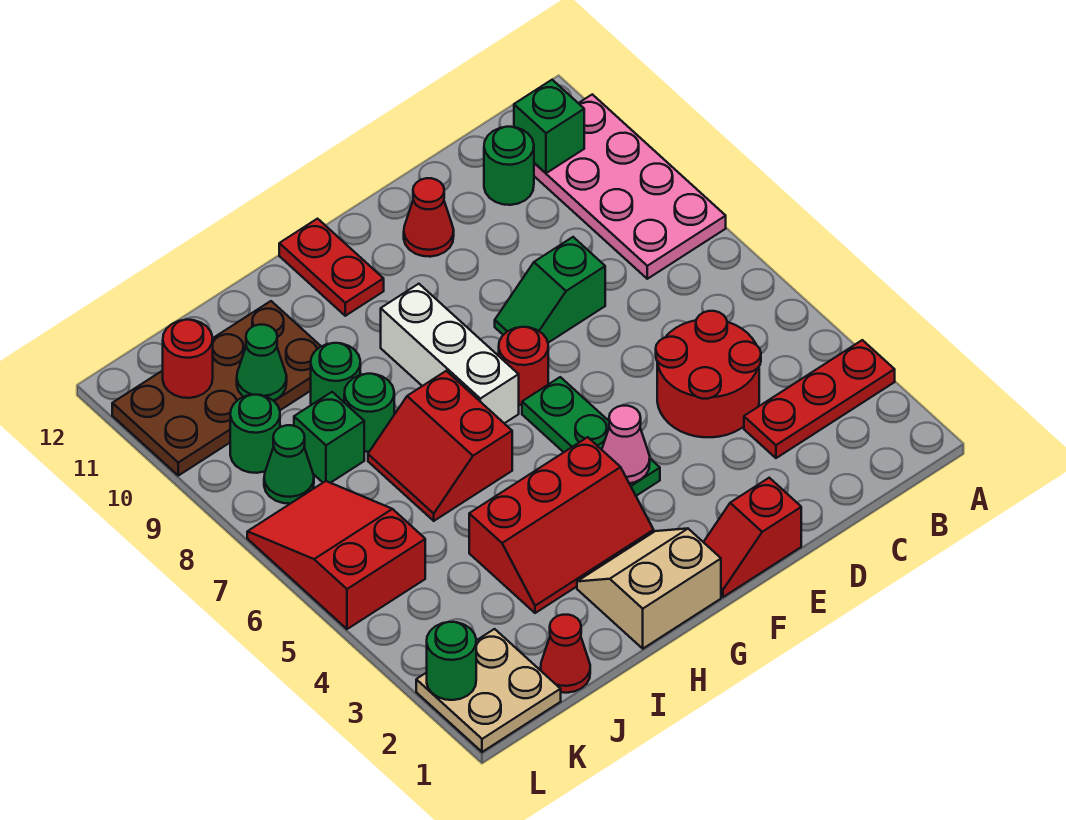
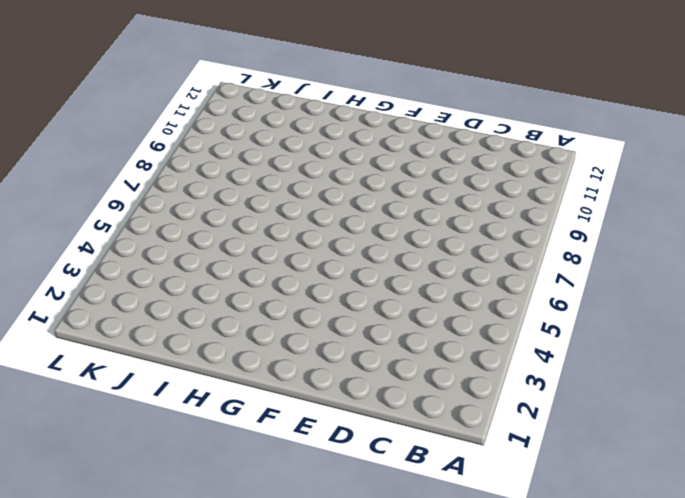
none -> red 1x3 plate [744,340,895,458]
none -> pink 2x4 plate [534,94,726,279]
none -> red 2x2 round brick [656,311,761,437]

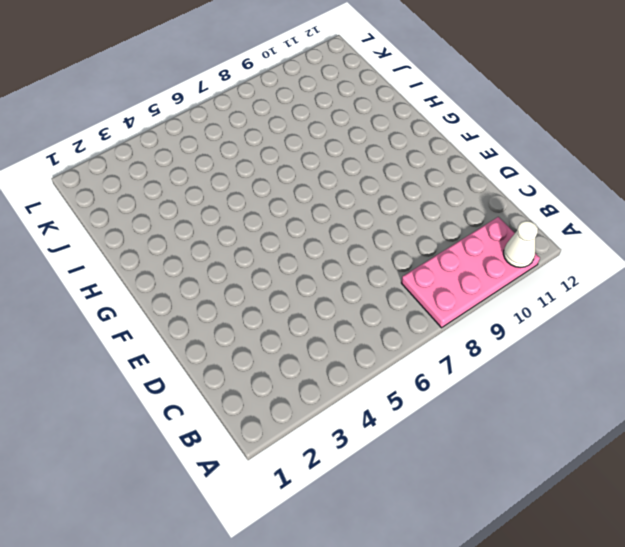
white 1x1 cone [503,221,538,267] -> none
none -> red 1x3 plate [744,340,895,458]
none -> red 2x2 round brick [656,311,761,437]
none -> green 1x1 round brick [484,127,534,205]

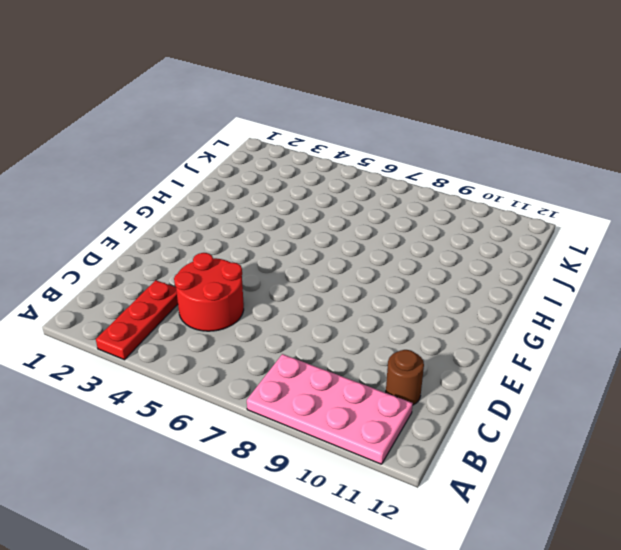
brown 1x1 round brick [386,350,424,405] -> green 1x1 round brick [484,127,534,205]
none -> green 1x2 slope [495,237,605,343]
none -> red 1x2 slope [704,478,801,597]
none -> red 1x1 cone [404,178,454,257]

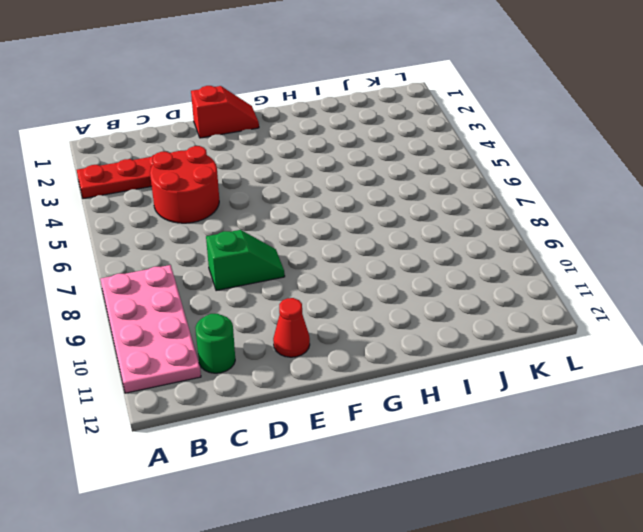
none -> green 1x3 plate [522,377,660,496]
none -> red 1x1 round brick [499,327,548,405]
none -> tan 2x2 slope [577,528,721,649]

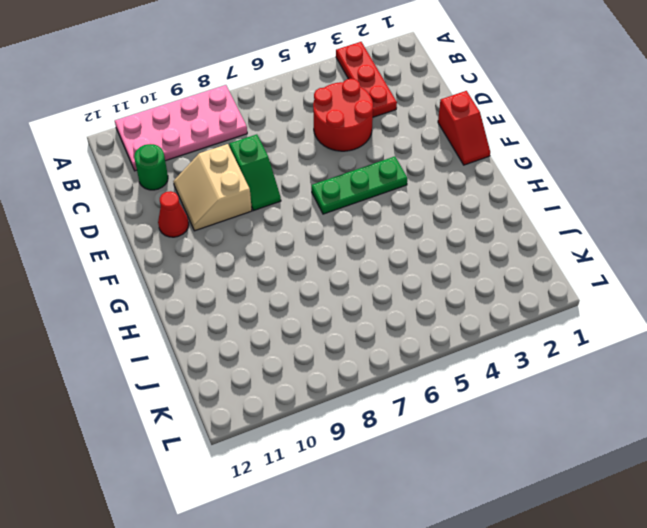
tan 2x2 slope [173,144,252,231] -> tan 2x2 slope moved to [577,528,721,649]
none -> red 1x1 round brick [499,327,548,405]
none -> red 2x3 slope [469,437,654,613]
none -> white 1x3 brick [381,284,519,423]

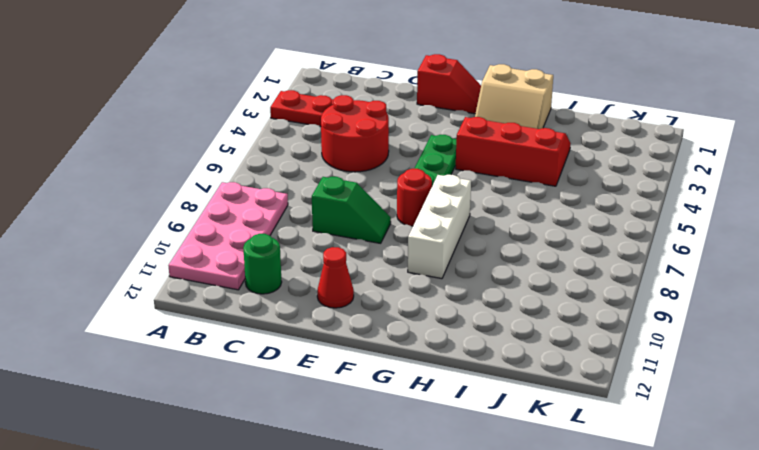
none -> red 1x2 plate [279,219,384,316]
none -> red 2x2 slope [368,371,512,521]
none -> green 1x1 round brick [344,374,394,452]

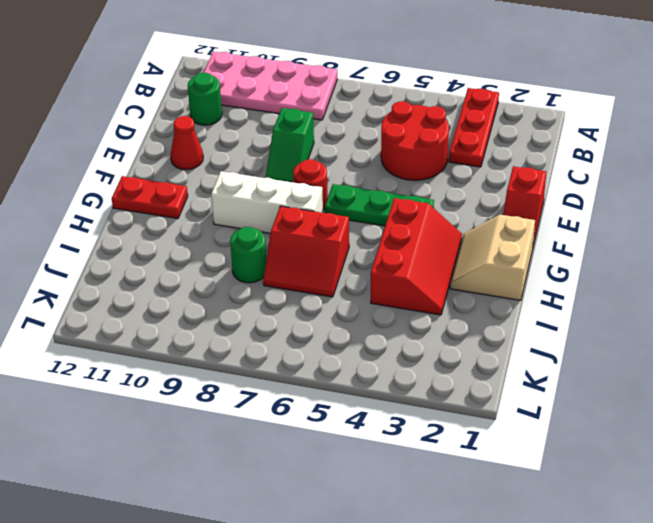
none -> green 1x1 round brick [311,343,360,405]
none -> brown 2x4 plate [112,301,321,476]
none -> red 1x1 cone [541,615,590,693]

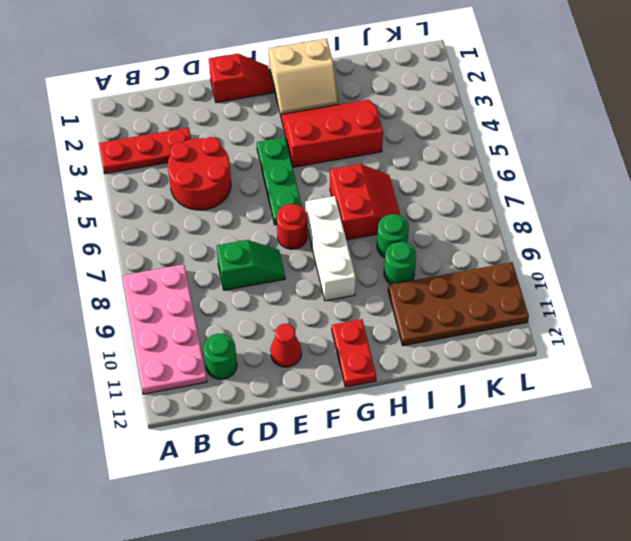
none -> red 1x1 cone [541,615,590,693]
none -> green 1x1 brick [294,392,364,483]
none -> tan 2x2 plate [416,629,561,752]

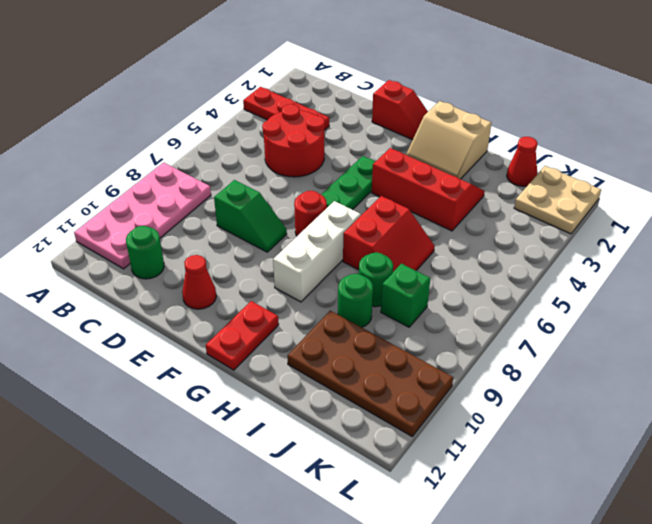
none -> red 2x3 slope [247,481,425,629]
none -> green 1x1 cone [264,425,314,504]
none -> green 1x1 round brick [230,395,280,473]

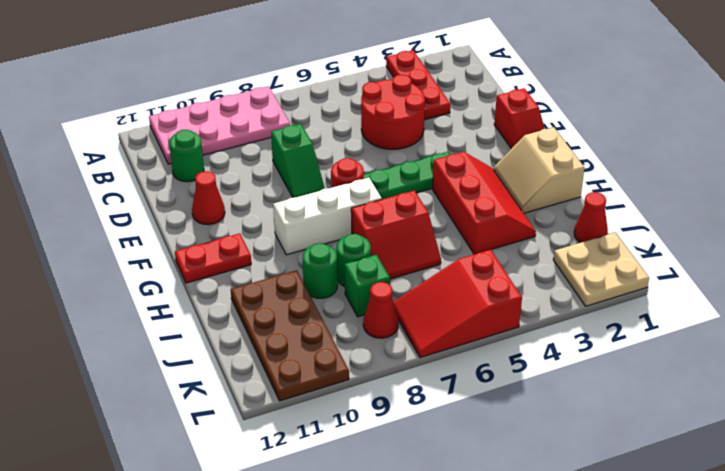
red 1x1 cone [363,282,398,338] -> green 1x1 cone [264,425,314,504]
none -> green 1x1 round brick [230,395,280,473]
none -> green 1x1 brick [514,80,584,173]
none -> pink 1x1 cone [602,406,650,483]

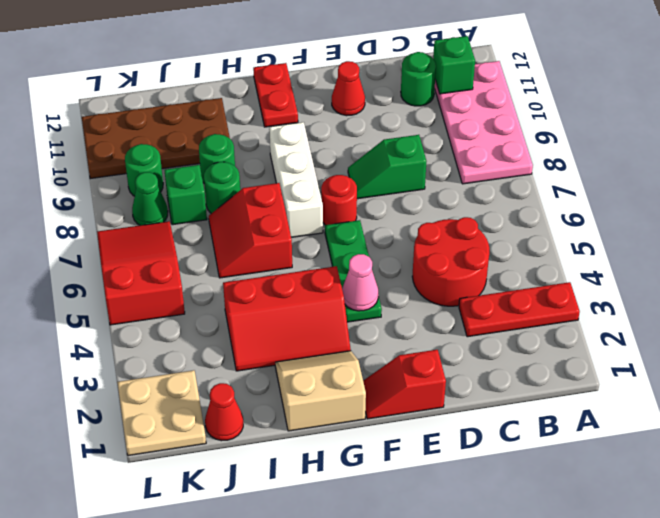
none -> green 1x1 cone [237,325,287,400]
none -> red 1x1 round brick [163,320,213,398]
none -> green 1x1 round brick [427,622,476,700]

